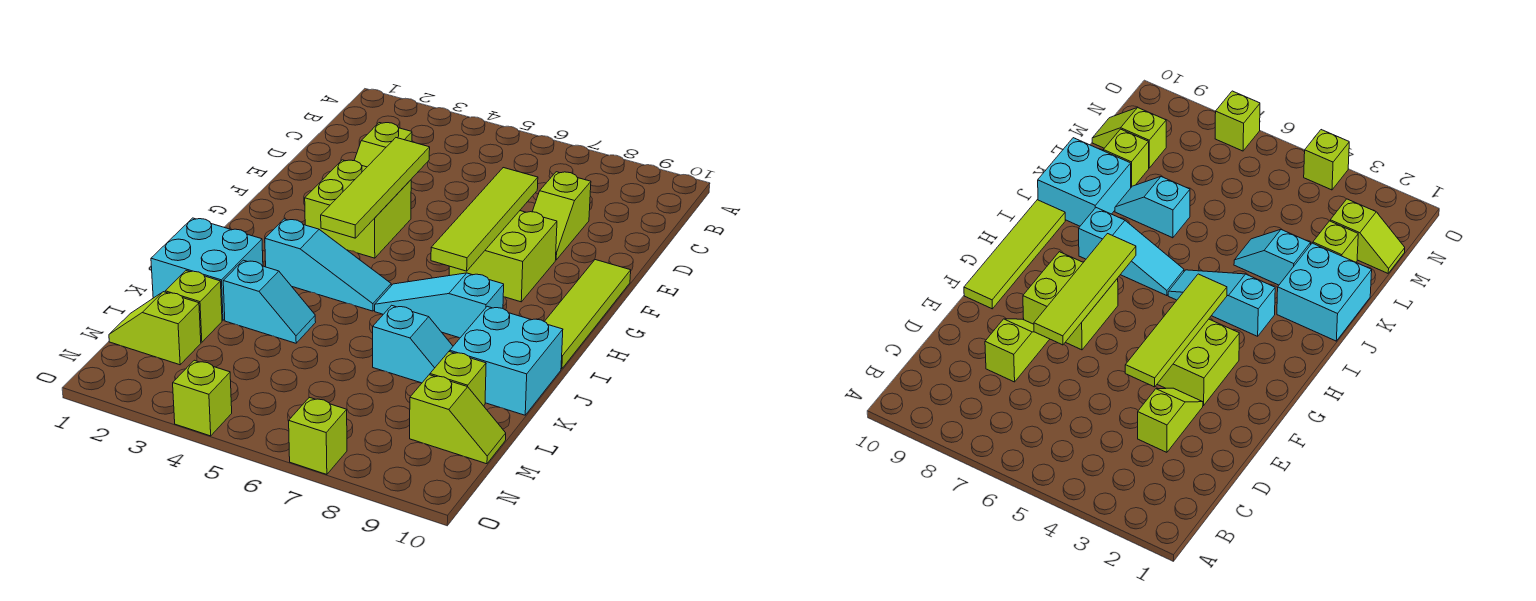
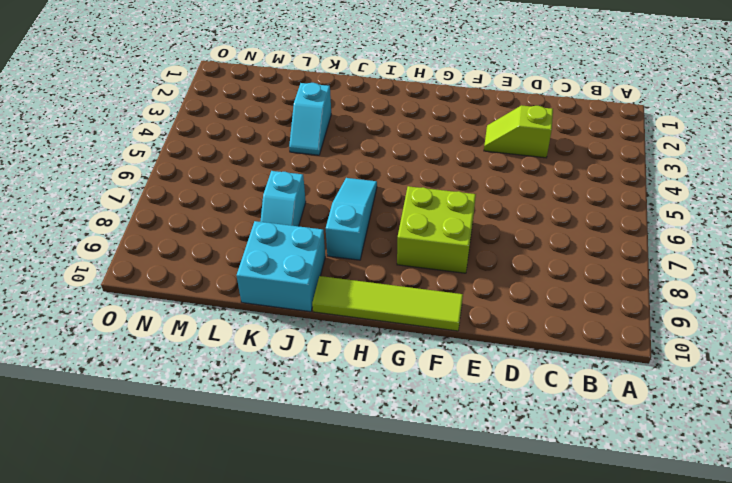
none -> lime 1x2 slope [532,172,591,260]
none -> lime 2x2 brick [305,160,411,258]
none -> cyan 1x3 slope [265,219,391,311]

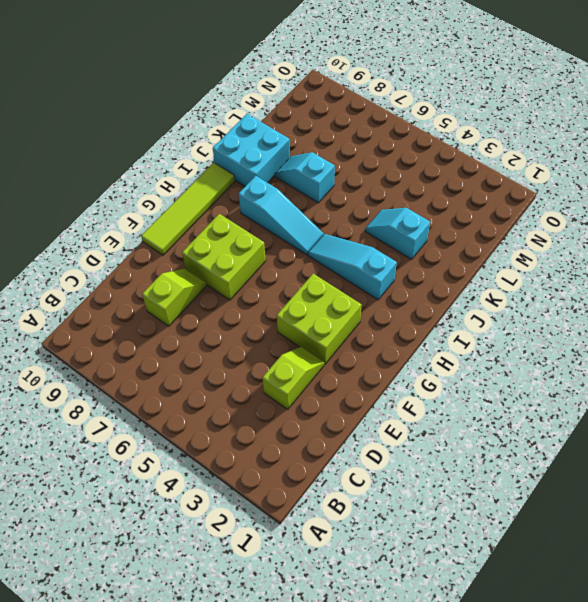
none -> cyan 2x2 brick [151,218,263,320]
none -> lime 1x1 brick [165,271,222,342]
none -> lime 1x1 brick [430,352,486,406]

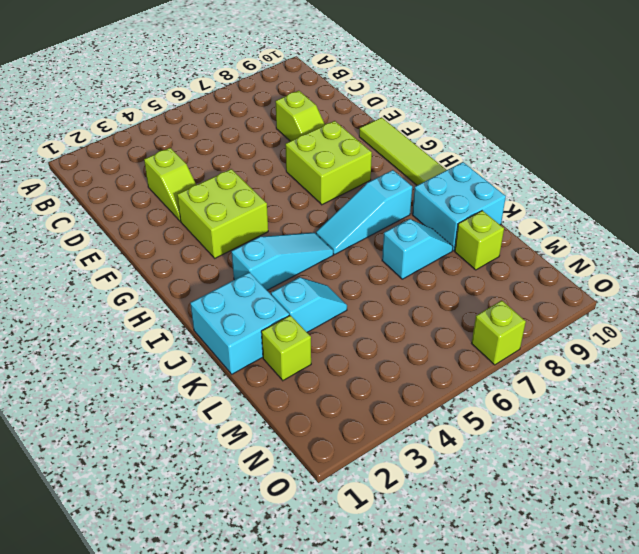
none -> lime 1x2 slope [109,292,201,365]
none -> lime 1x2 slope [410,375,506,464]
none -> lime 1x1 brick [173,360,232,436]

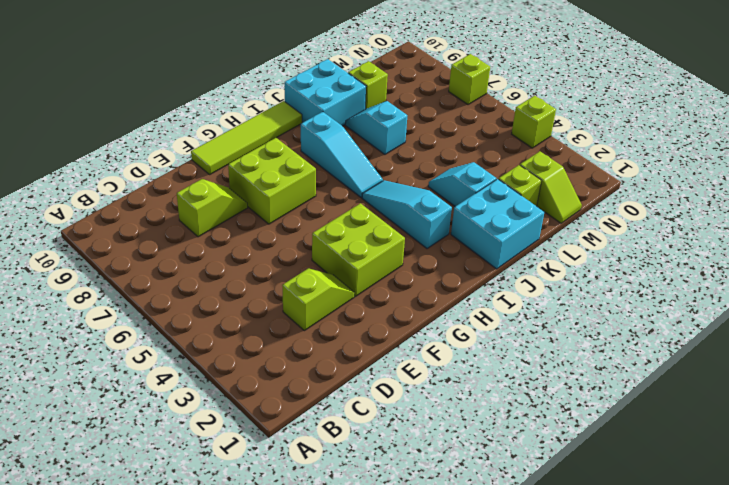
none -> lime 1x2 slope [410,375,506,464]
none -> lime 1x4 tile [321,138,430,238]
none -> lime 1x4 tile [431,168,538,271]

